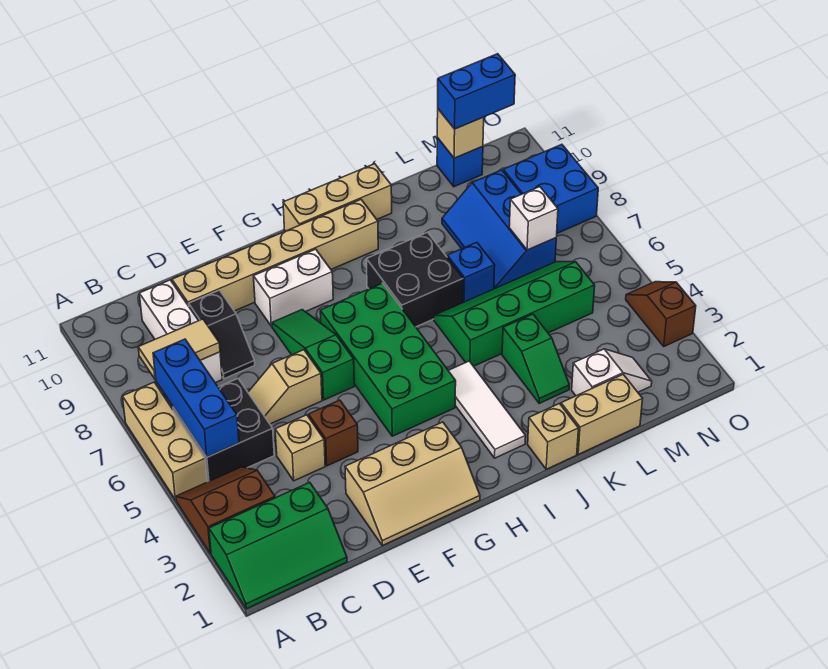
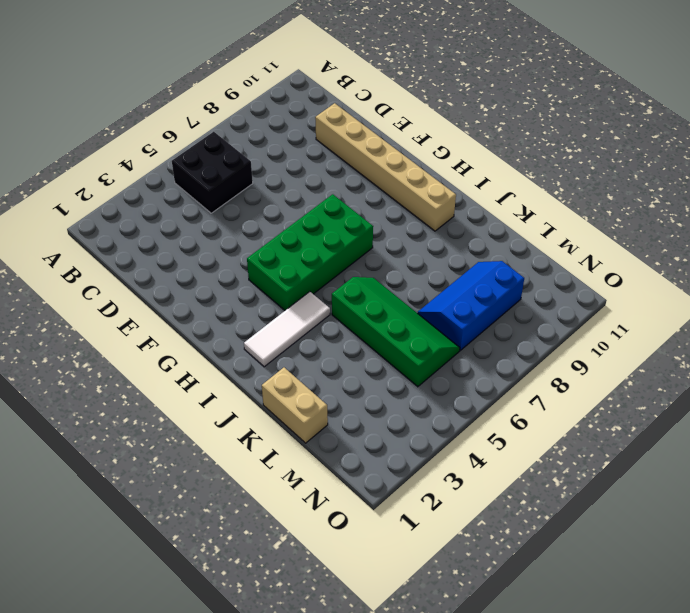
none -> green 2x3 slope [209,482,347,609]
none -> brown 2x2 slope [176,467,275,554]
none -> tan 1x3 brick [122,382,207,500]
none -> white 1x3 brick [139,280,222,383]

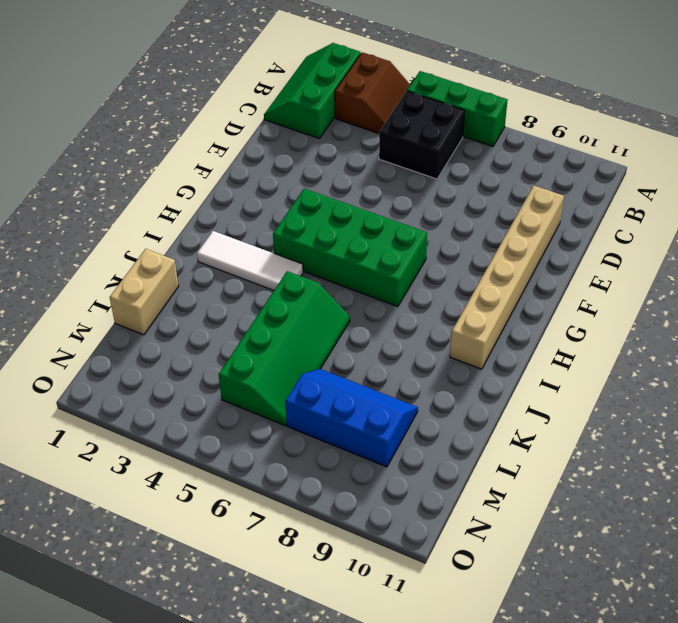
green 1x3 brick [407,71,508,147] -> tan 1x3 brick [122,382,207,500]
none -> white 1x3 brick [139,280,222,383]
none -> tan 1x1 brick [275,415,325,481]
none -> tan 1x2 slope [248,350,322,424]
none -> black 1x2 slope [189,290,255,379]

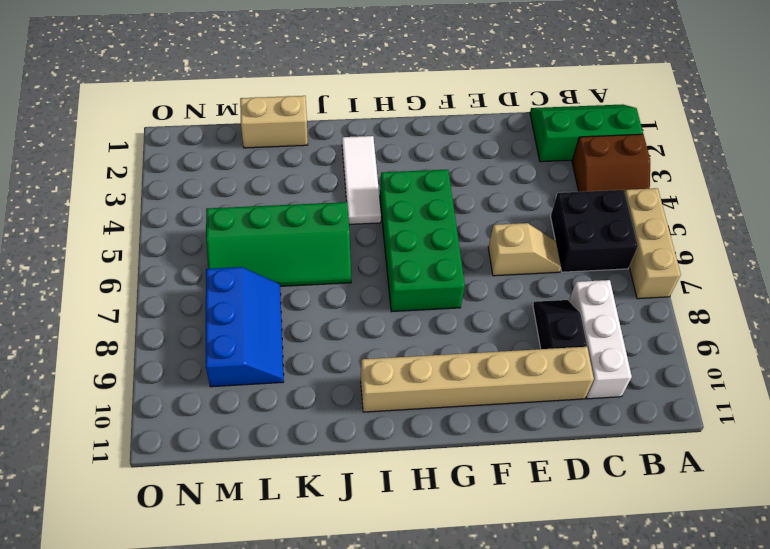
none -> tan 1x1 brick [275,415,325,481]
none -> tan 2x3 slope [345,422,480,545]
none -> brown 1x1 brick [309,400,358,466]
none -> green 1x3 slope [272,310,354,400]

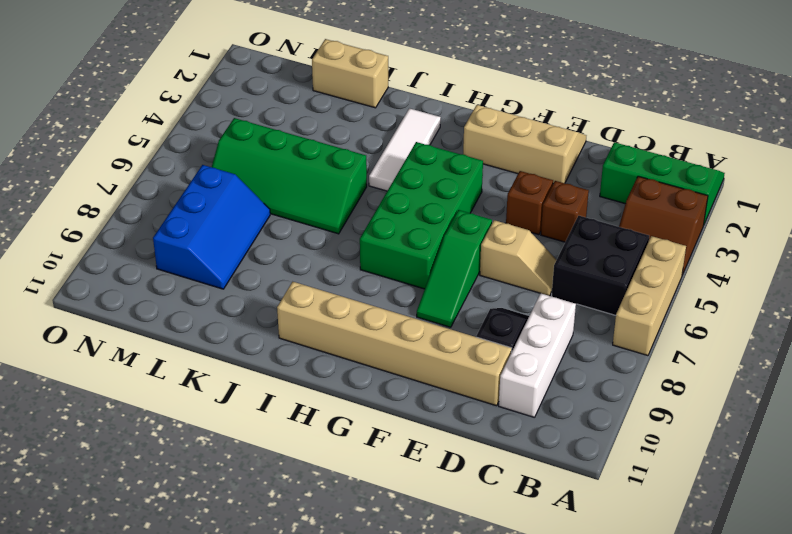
brown 1x1 brick [541,181,589,242] -> tan 1x1 brick [275,415,325,481]
none -> white 1x2 brick [254,249,333,326]
none -> tan 1x3 brick [283,164,392,231]
none -> black 2x2 brick [367,232,463,327]
none -> tan 1x1 brick [528,404,579,469]

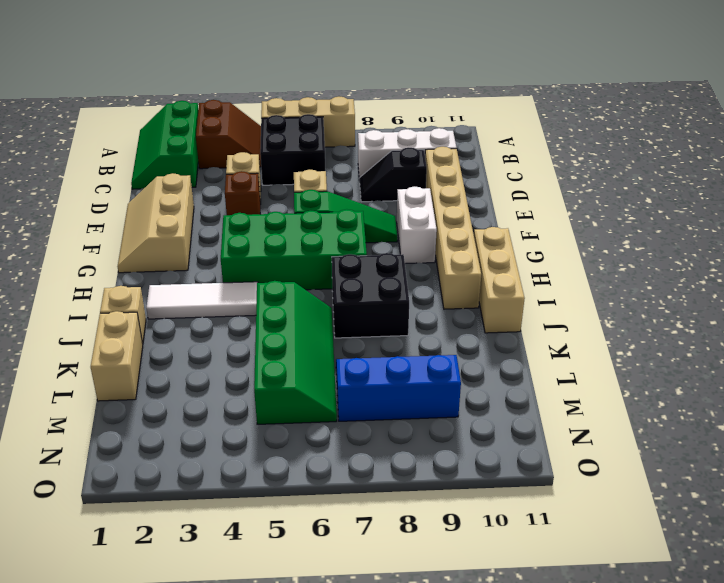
none -> green 1x2 slope [502,314,569,403]
none -> blue 1x1 brick [447,242,495,302]
none -> white 1x2 slope [572,349,652,396]
none -> blue 1x1 brick [437,138,483,187]

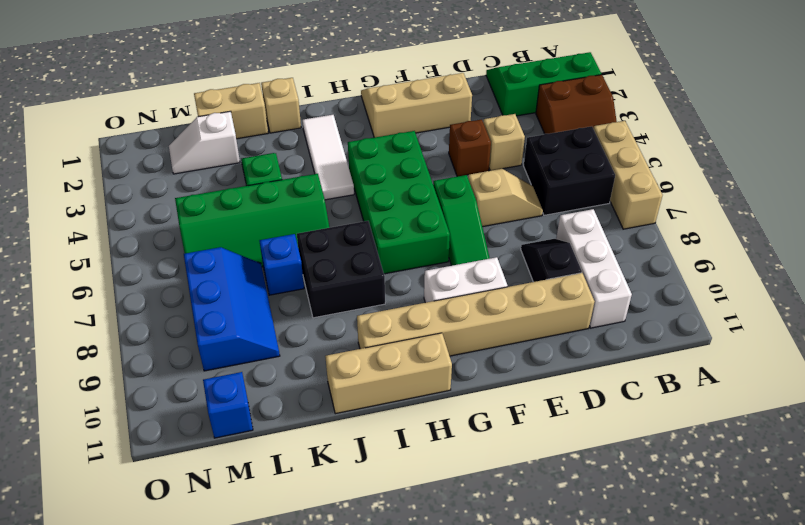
none -> blue 2x2 brick [503,144,598,233]
none -> brown 1x2 slope [626,282,696,346]
none -> blue 1x3 brick [153,339,239,457]
none -> tan 1x2 tile [138,319,220,380]

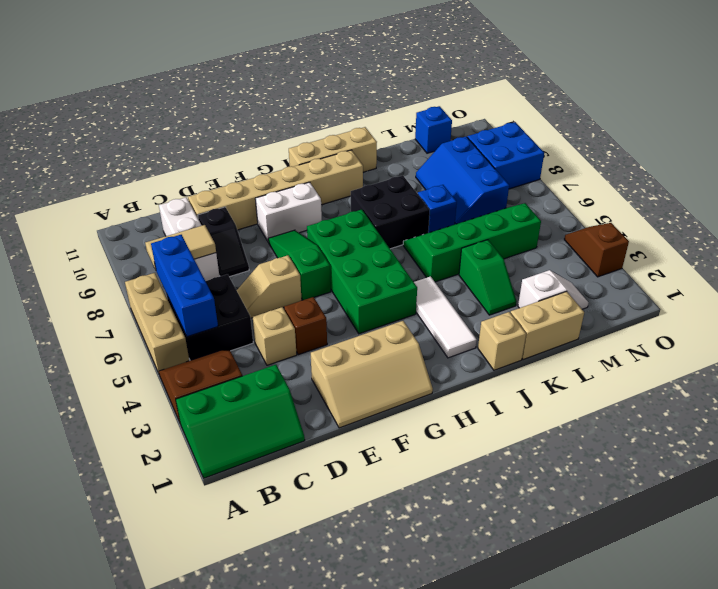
none -> white 1x1 brick [509,187,558,250]
none -> tan 1x1 brick [437,109,484,158]
none -> blue 1x2 brick [438,54,515,129]

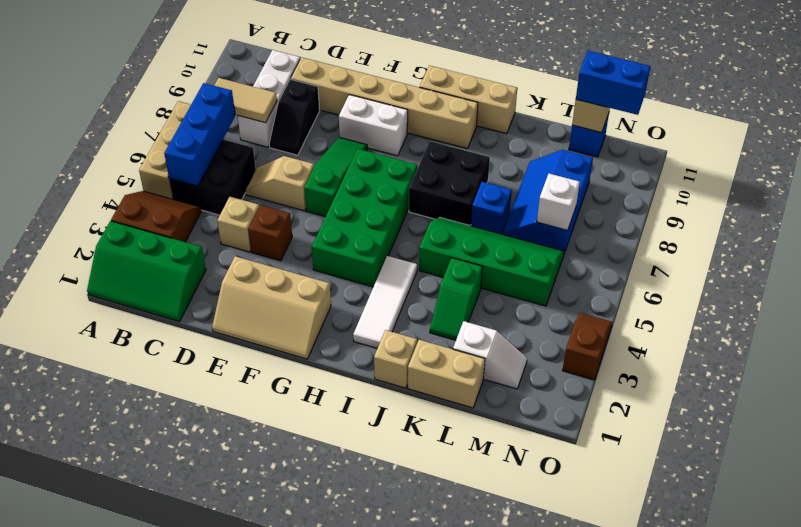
none -> blue 2x2 brick [503,144,598,233]

